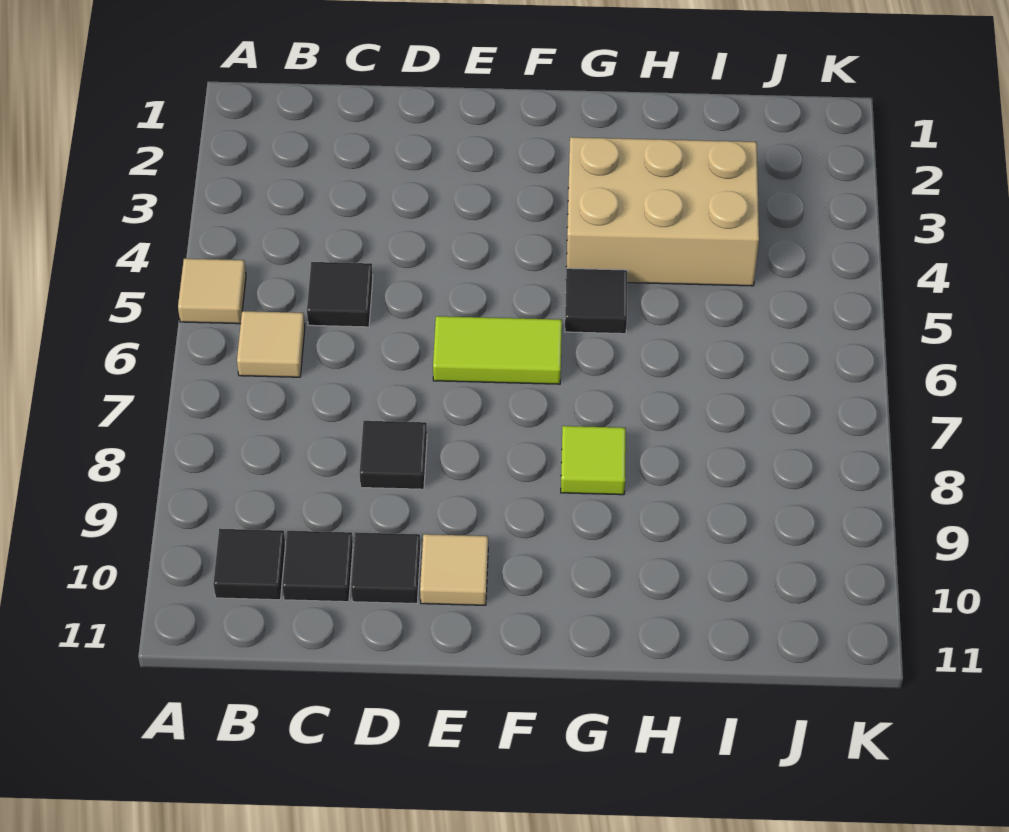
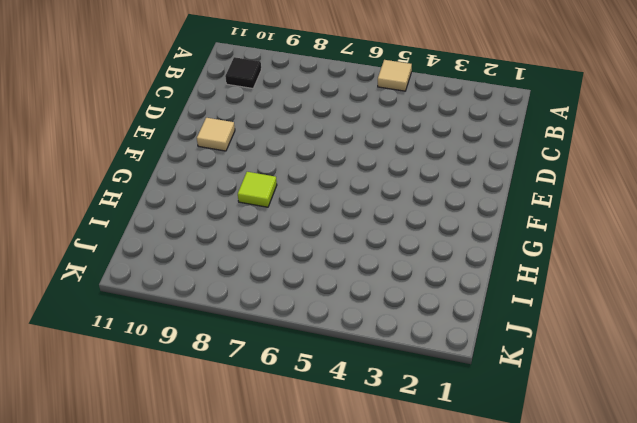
none -> tan 1x1 tile [237,311,305,377]
none -> black 1x1 tile [307,262,373,327]
none -> black 1x1 tile [282,531,353,602]

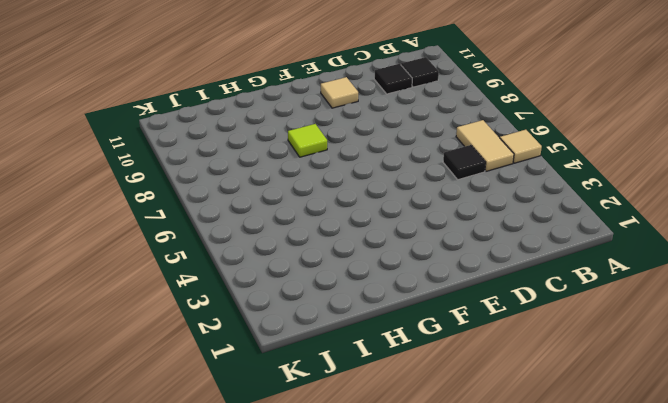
tan 1x2 tile [456,120,514,171] -> tan 1x1 tile [237,311,305,377]
none -> black 1x1 tile [360,421,427,489]
none -> black 1x1 tile [351,532,421,604]
none -> lime 1x2 tile [433,316,562,384]

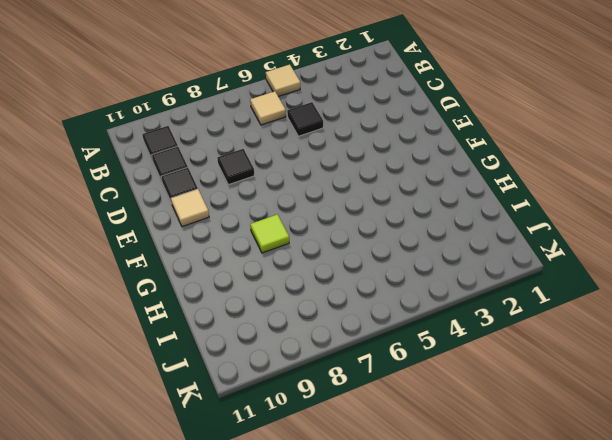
none -> lime 1x2 tile [433,316,562,384]
none -> tan 2x3 brick [566,137,759,286]
none -> black 1x1 tile [565,268,627,334]

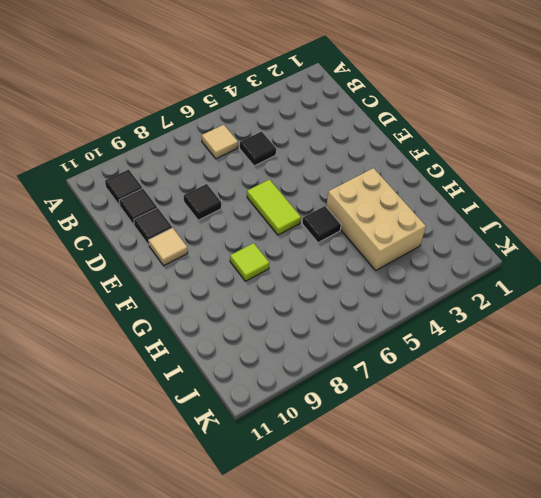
none -> tan 1x1 tile [178,259,246,324]

